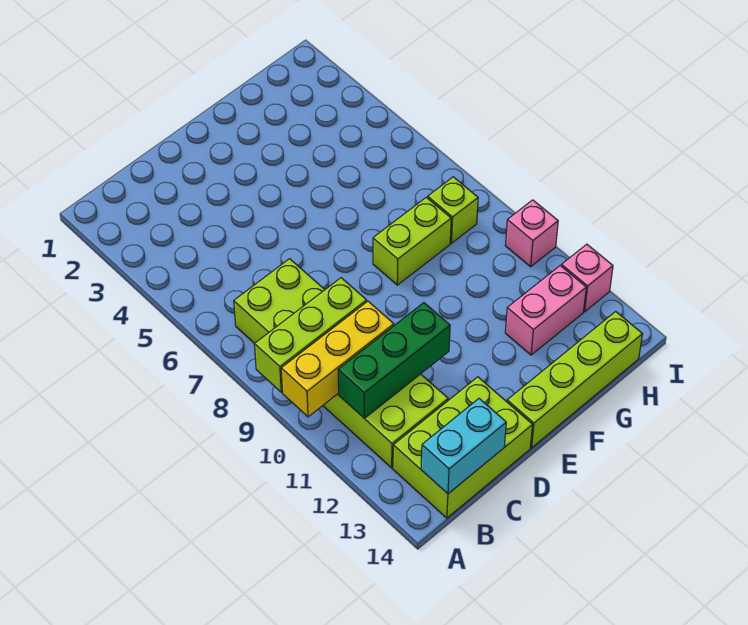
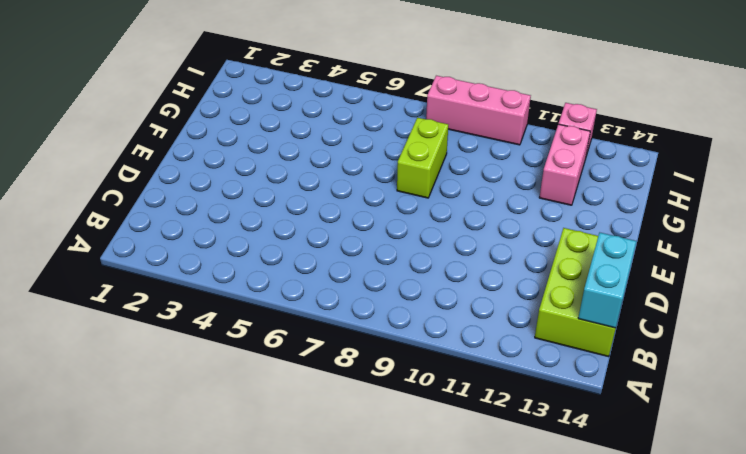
pink 1x3 brick [426,76,531,145] -> pink 1x1 brick [505,200,558,267]
none -> lime 2x6 brick [234,259,448,468]
none -> lime 1x4 brick [507,311,642,448]
none -> lime 1x1 brick [428,177,478,243]

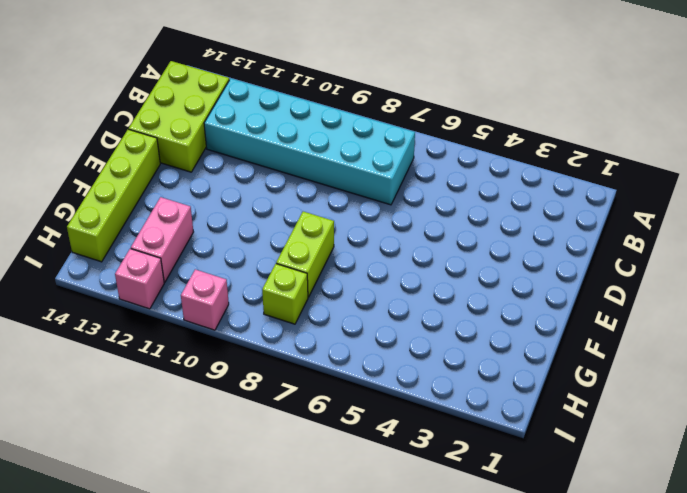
cyan 2x6 brick [204,78,415,205] -> lime 2x6 brick [234,259,448,468]
none -> lime 1x3 brick [254,278,367,392]
none -> yellow 1x3 brick [281,301,394,417]
none -> green 1x3 brick [338,303,450,419]

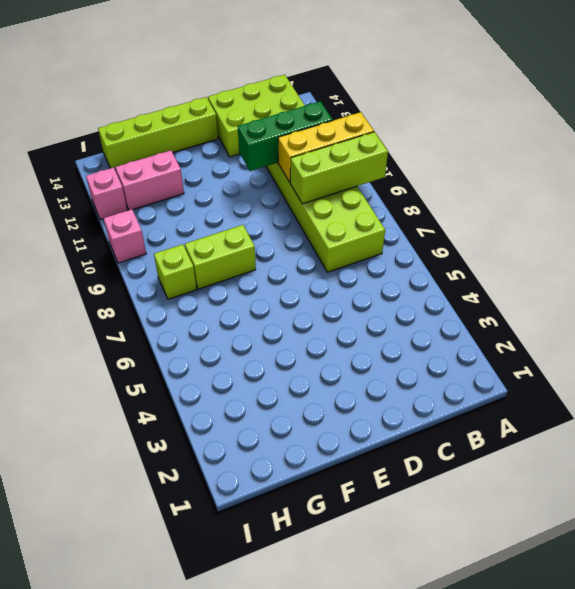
none -> cyan 1x2 brick [421,399,506,494]

